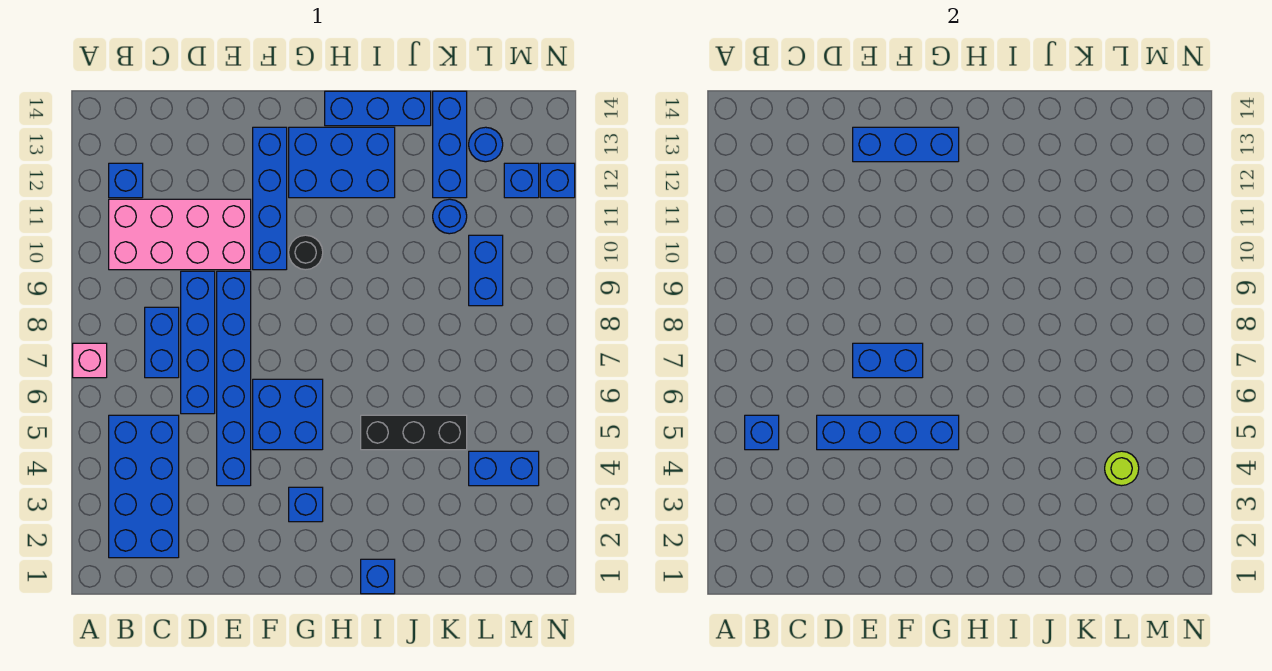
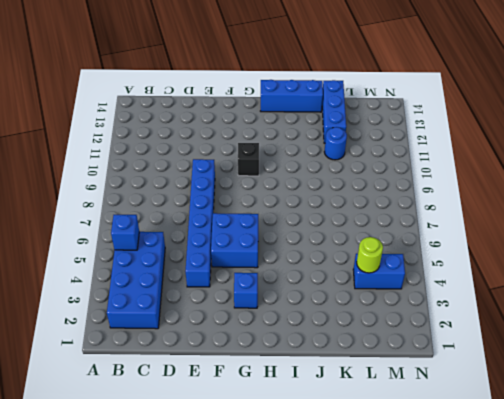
black 1x1 brick [238,143,259,176] -> black 1x1 round brick [289,235,323,270]
none -> pink 1x1 brick [73,343,107,378]
none -> pink 2x4 brick [109,199,251,270]
none -> blue 1x1 brick [109,163,143,198]

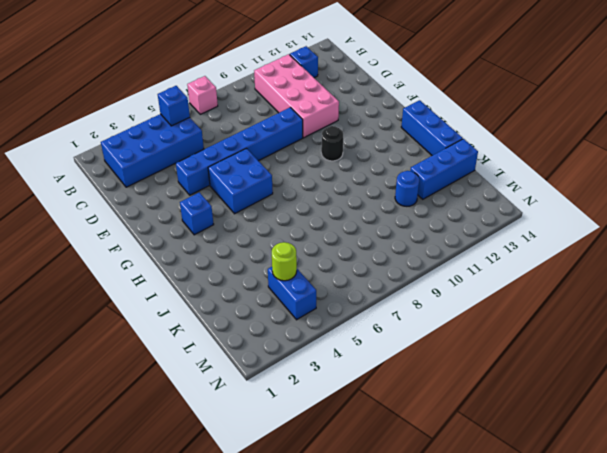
none -> blue 1x2 brick [145,307,179,378]
none -> blue 1x4 brick [181,271,215,414]
none -> blue 1x4 brick [253,127,287,270]

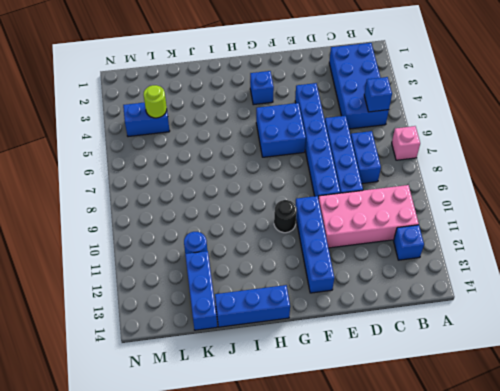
none -> blue 2x3 brick [289,127,395,198]
none -> blue 1x1 brick [361,559,395,594]
none -> black 1x3 brick [361,415,467,450]

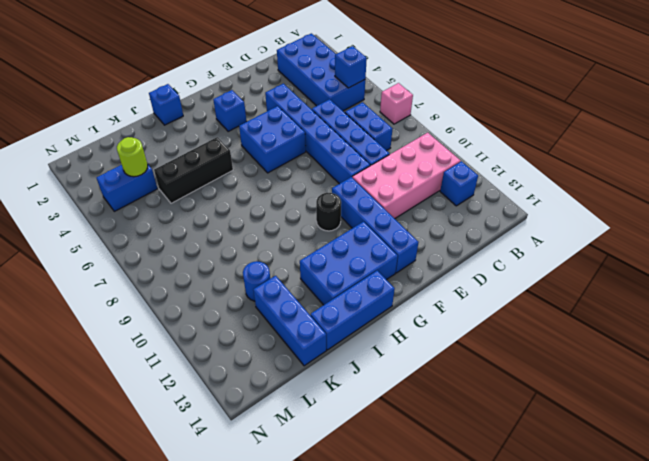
none -> blue 1x2 brick [469,235,503,306]
none -> blue 1x1 round brick [469,127,503,162]
none -> blue 1x1 brick [504,163,539,198]

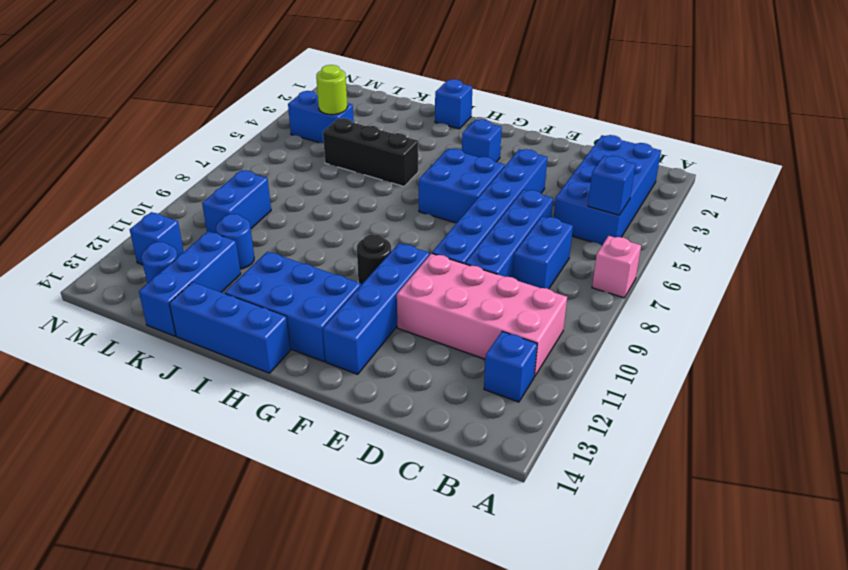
none -> blue 1x1 brick [540,163,575,198]
none -> blue 1x4 brick [817,415,959,450]
none -> blue 1x2 brick [853,343,923,378]

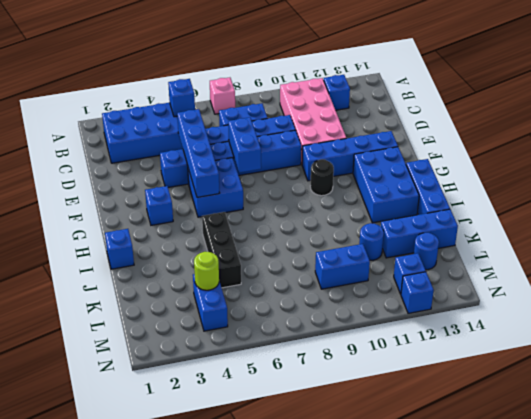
none -> blue 1x3 brick [853,127,959,162]

